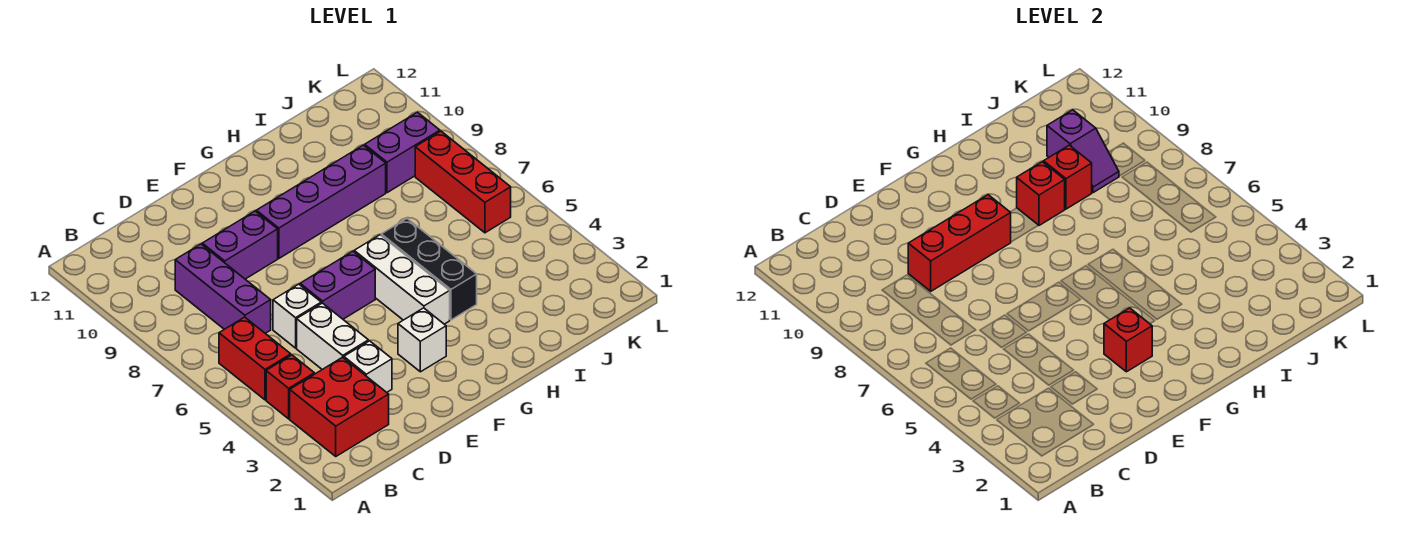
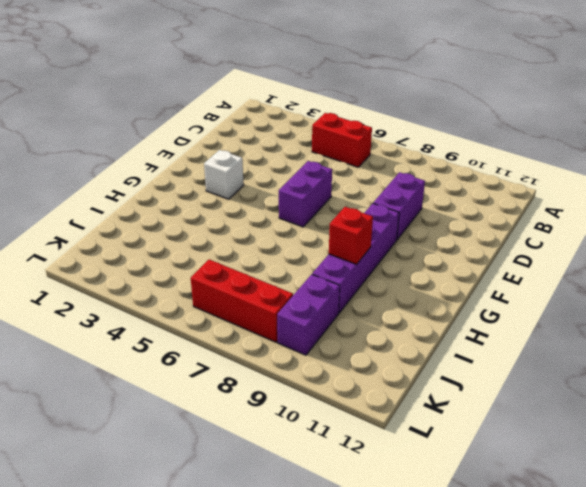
none -> red 2x2 brick [290,357,389,456]
none -> red 1x1 brick [266,355,314,419]
none -> purple 1x3 brick [175,244,271,333]

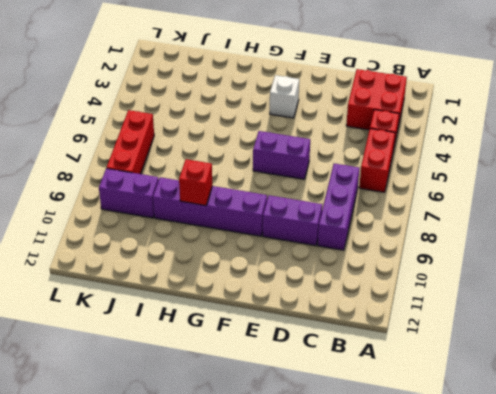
none -> white 1x1 brick [344,341,392,392]
none -> white 1x2 brick [297,303,368,369]
none -> white 1x1 brick [273,284,321,348]

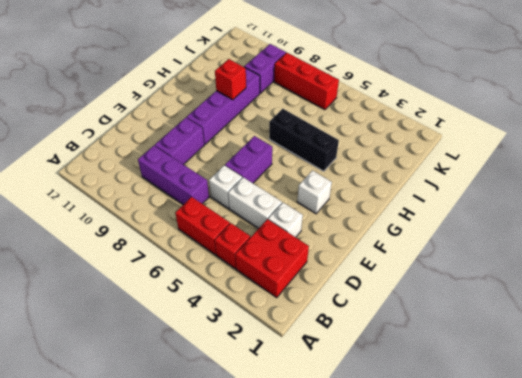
none -> white 1x3 brick [354,235,450,324]
none -> red 1x3 brick [908,195,1011,291]
none -> red 1x1 brick [1104,308,1152,372]

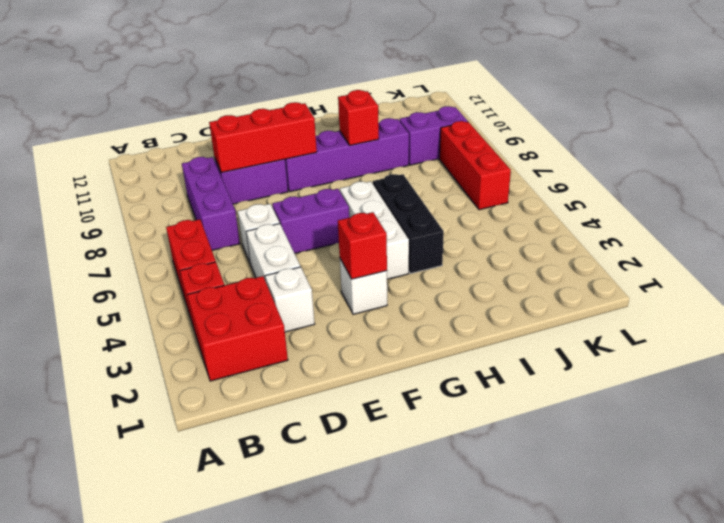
none -> red 1x1 brick [1044,145,1092,209]
none -> purple 1x2 slope [1047,110,1119,193]

